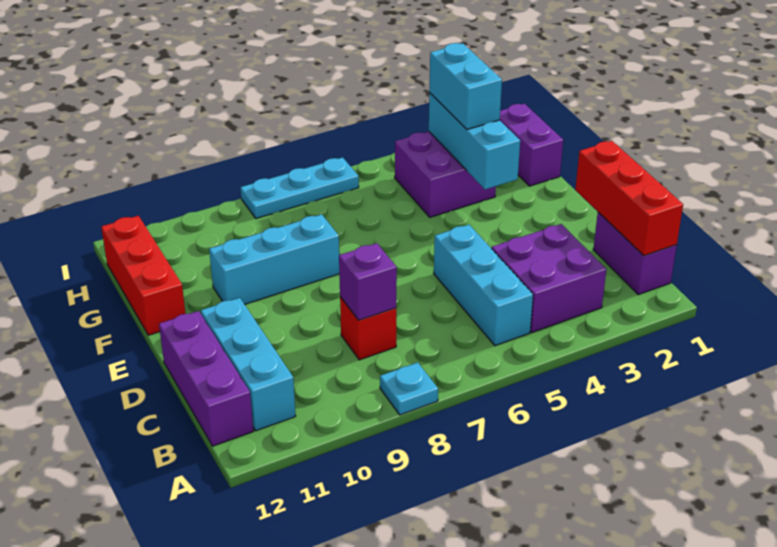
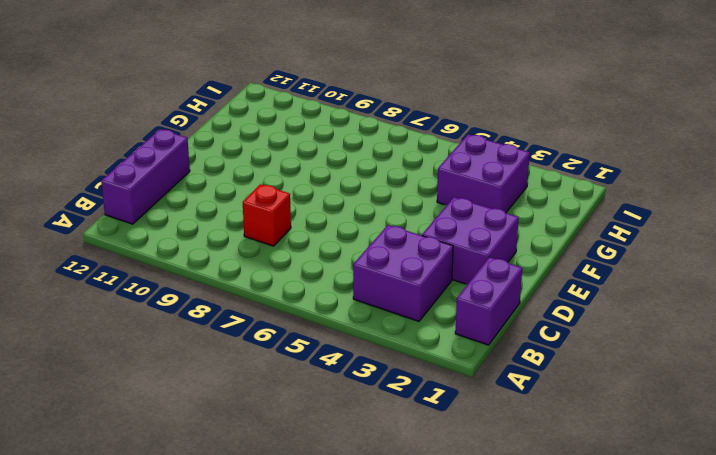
purple 2x2 brick [422,197,519,285] -> none
none -> cyan 1x1 plate [380,362,438,415]
none -> cyan 1x3 brick [434,225,533,346]
none -> cyan 1x3 brick [201,298,296,431]

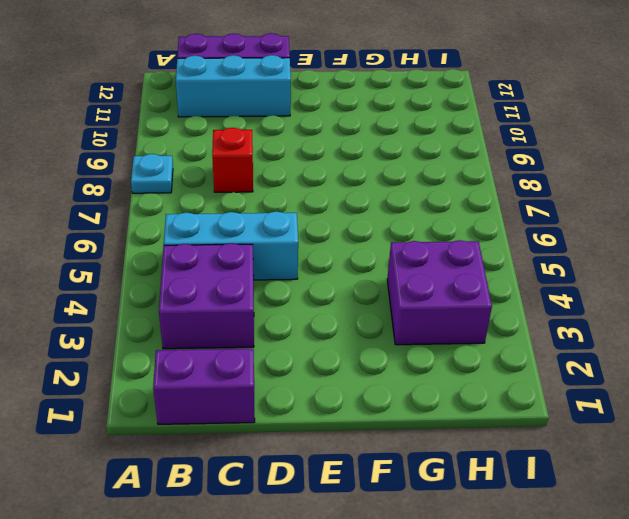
none -> cyan 1x3 brick [209,214,339,304]
none -> red 1x3 brick [101,216,185,335]
none -> purple 1x2 brick [500,104,563,186]

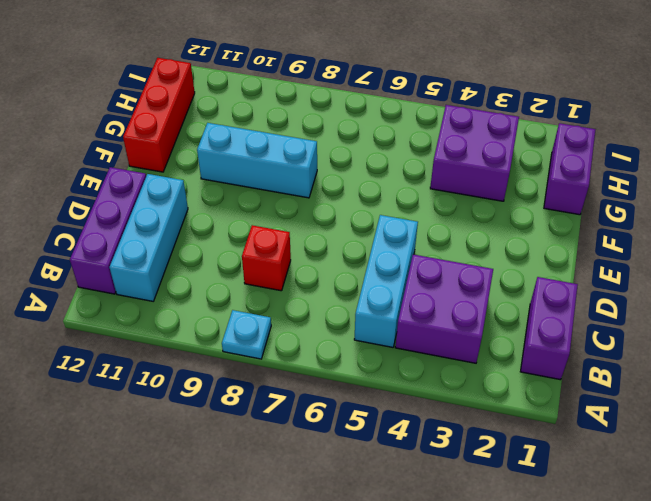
none -> cyan 1x3 plate [240,157,359,218]
none -> red 1x3 brick [575,141,683,256]
none -> purple 1x1 brick [339,243,397,320]

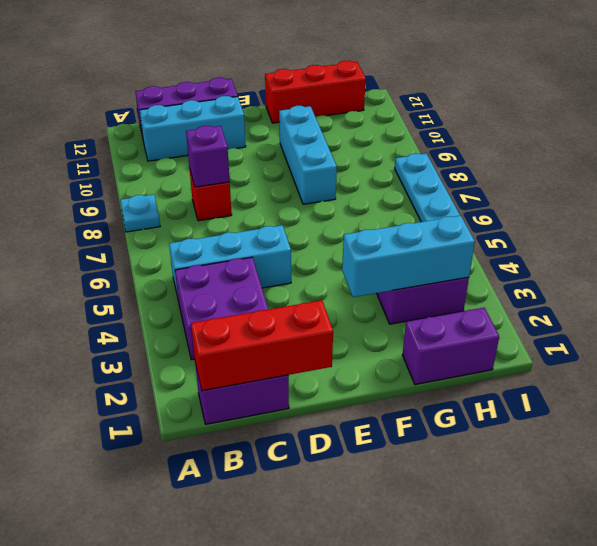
none -> cyan 1x2 brick [429,43,502,129]

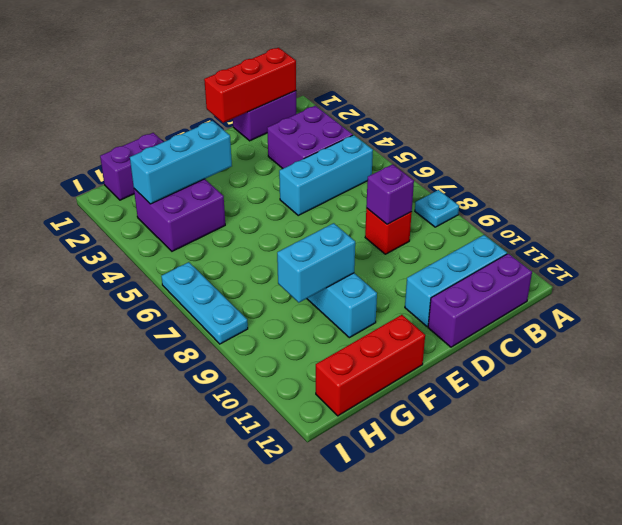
cyan 1x2 brick [277,223,355,302] -> cyan 1x2 brick moved to [429,43,502,129]

